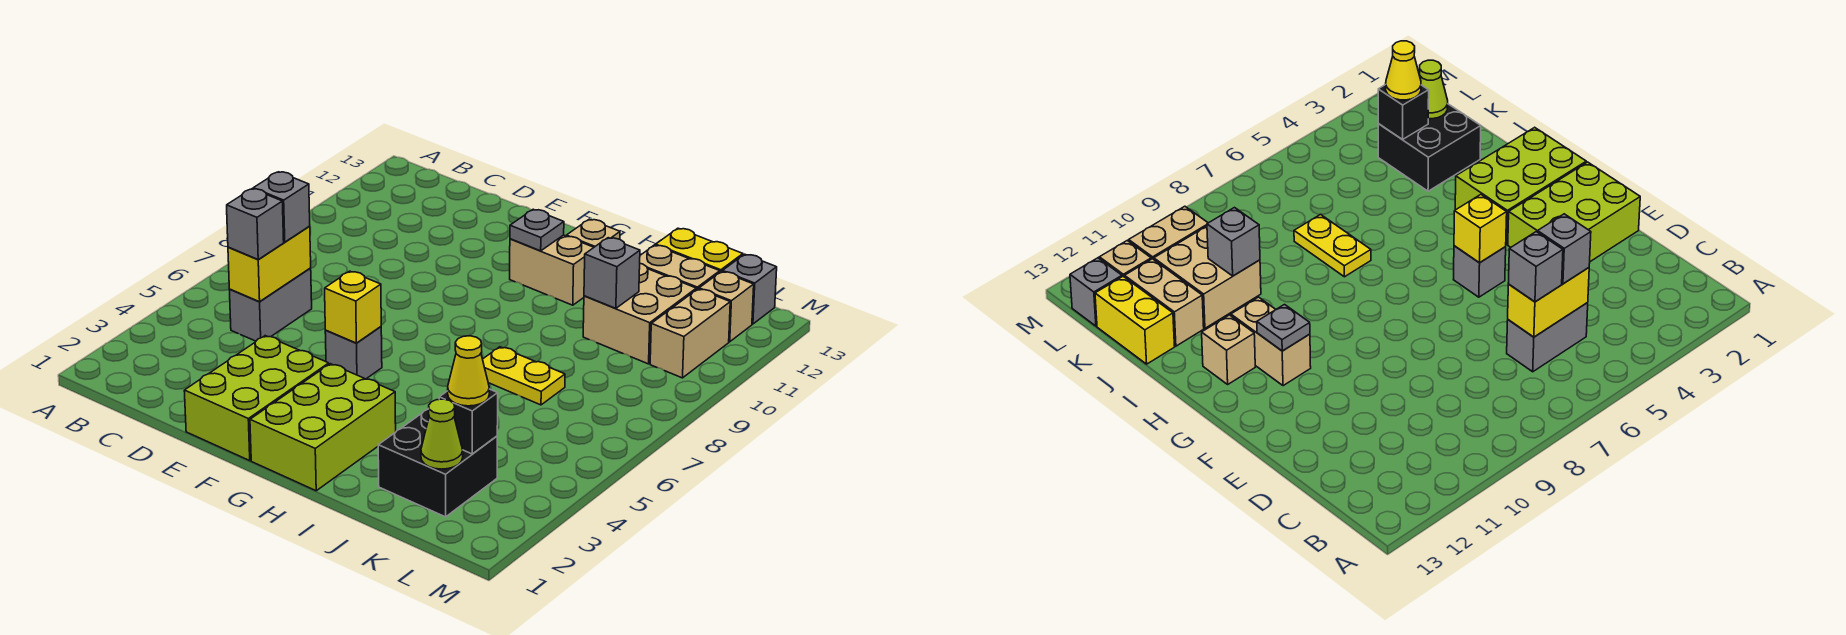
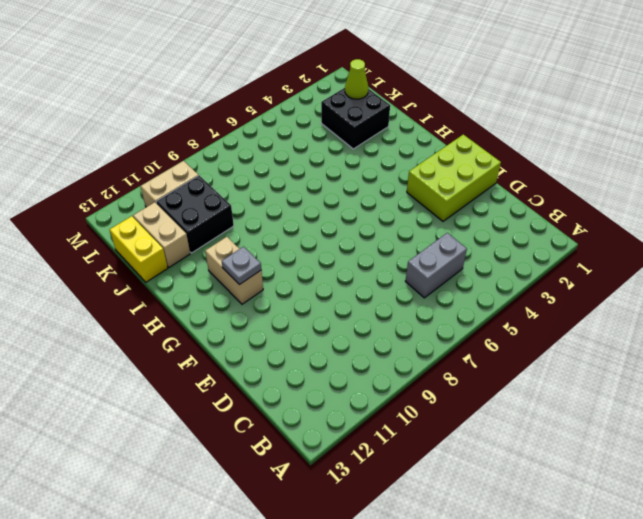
black 2x2 brick [156,176,234,253] -> tan 2x2 brick [583,264,696,364]
none -> grey 1x1 brick [325,327,382,379]
none -> lime 2x3 brick [250,364,396,491]
none -> tan 1x1 brick [566,219,620,247]

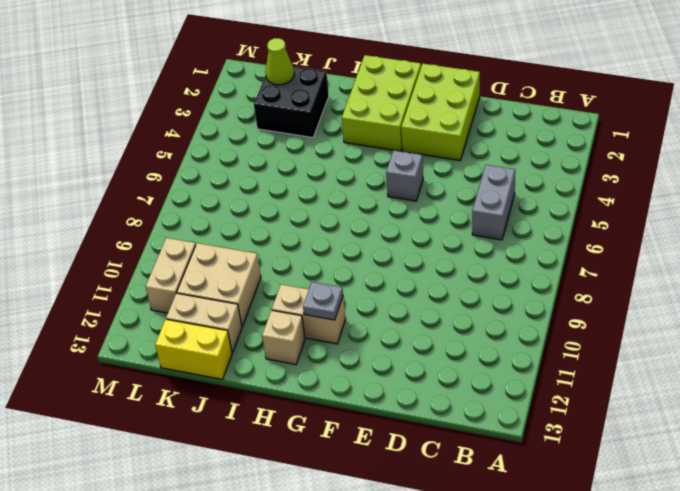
none -> yellow 1x2 plate [483,347,565,405]
none -> tan 1x1 brick [699,272,754,342]
none -> grey 1x1 brick [722,254,777,324]

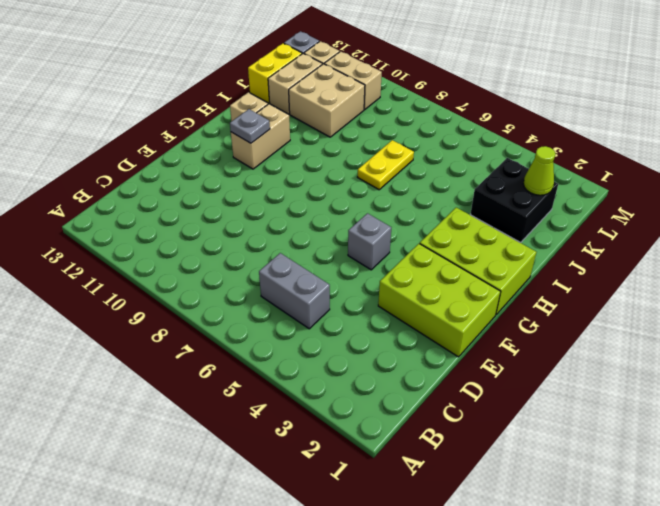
none -> yellow 1x2 brick [228,227,311,302]
none -> yellow 1x1 brick [325,271,381,343]
none -> grey 1x1 brick [584,238,640,308]

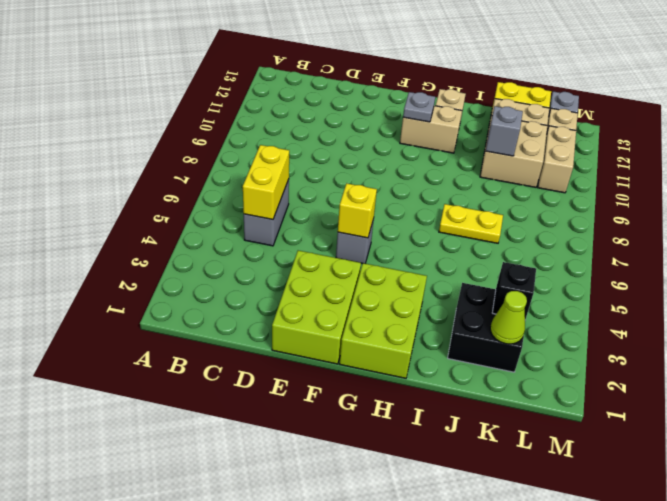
none -> grey 1x1 brick [227,189,284,260]
none -> grey 1x1 brick [253,172,310,242]
none -> yellow 1x1 cone [448,336,489,406]

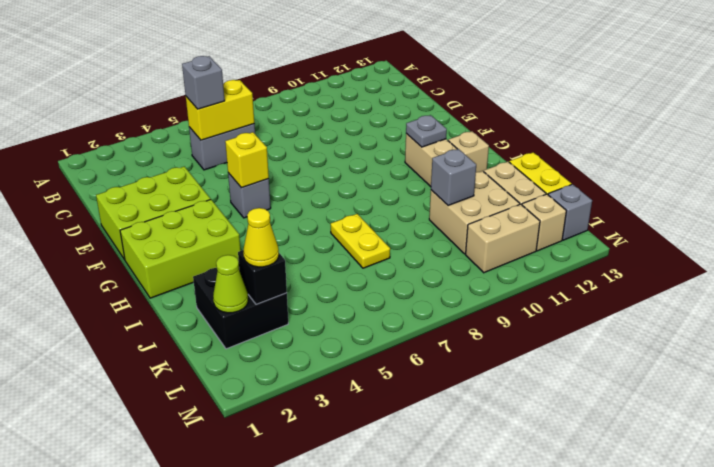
none -> grey 1x1 brick [253,172,310,242]

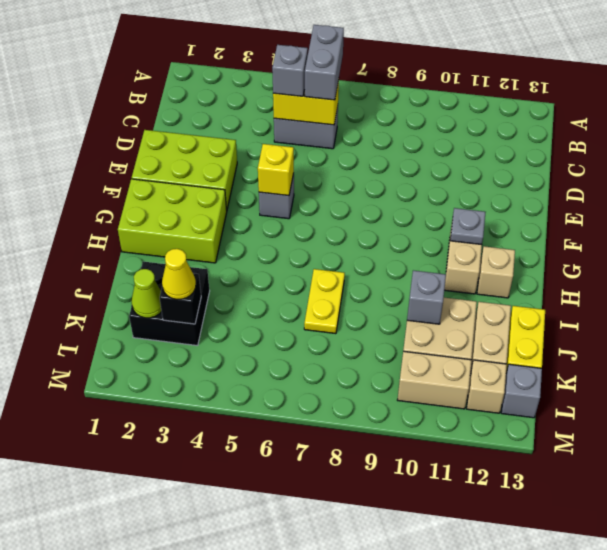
grey 1x2 brick [305,25,344,100] -> grey 1x1 brick [253,172,310,242]

